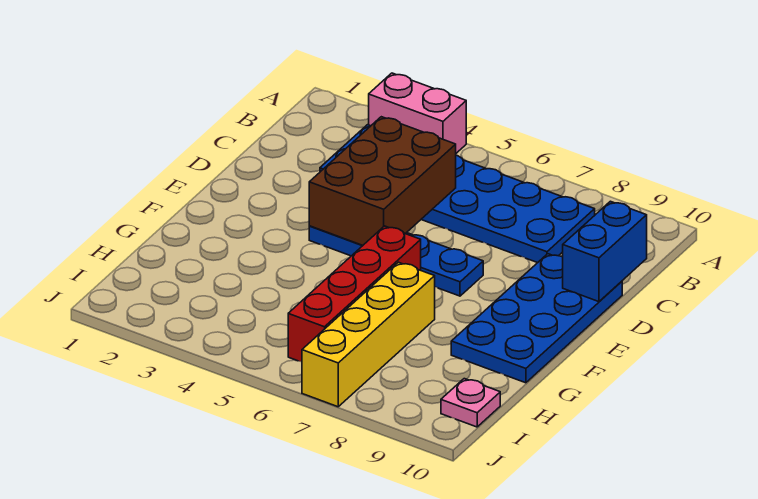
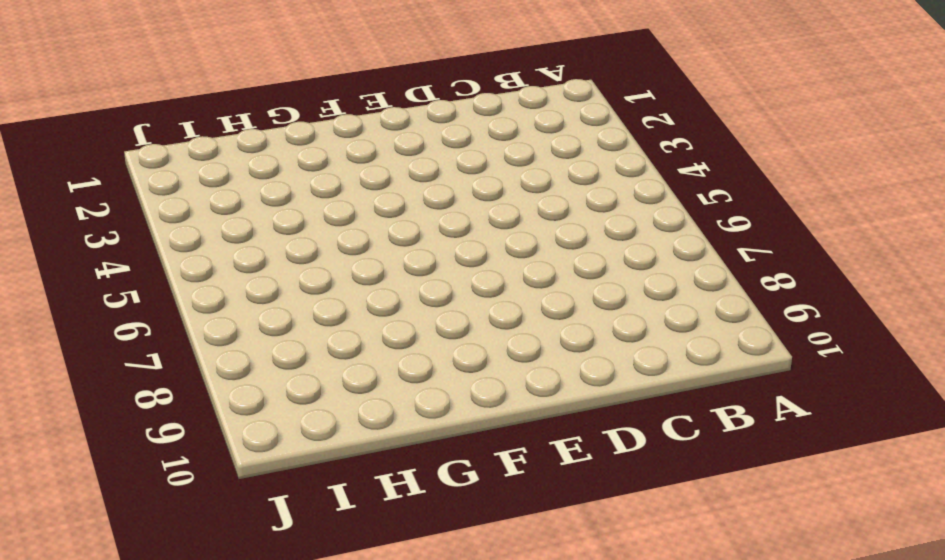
none -> pink 1x2 brick [369,73,466,153]
none -> blue 2x6 plate [320,125,595,263]

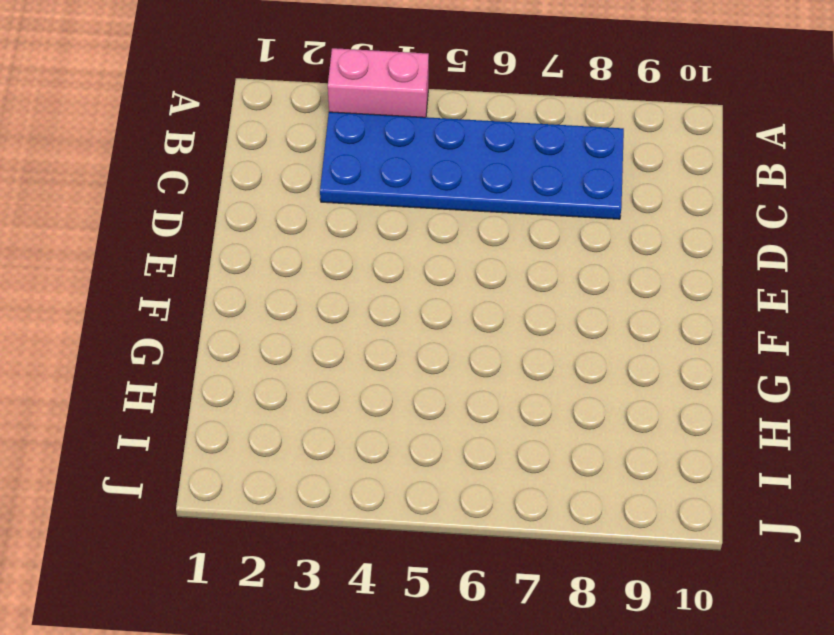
none -> blue 2x4 plate [451,254,622,383]
none -> blue 1x4 plate [309,226,483,296]

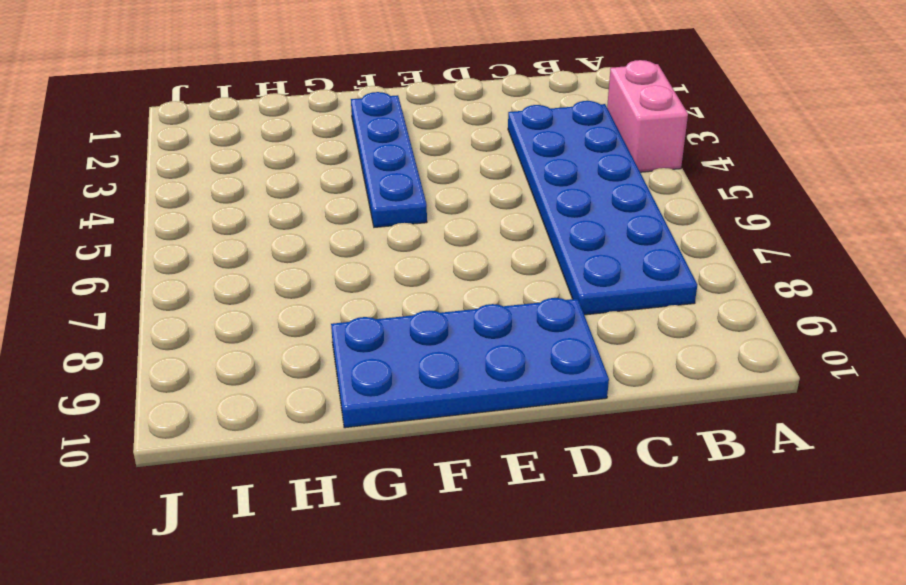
blue 1x4 plate [351,92,427,227] -> blue 1x4 plate moved to [309,226,483,296]
none -> red 1x4 brick [288,226,421,362]
none -> yellow 1x4 brick [302,262,435,407]

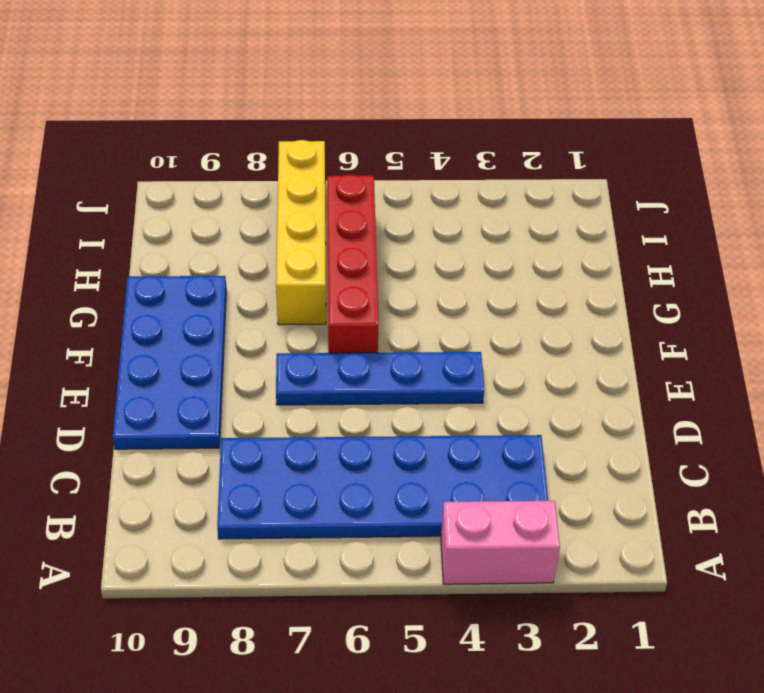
none -> pink 1x1 plate [441,379,500,427]
none -> brown 2x3 brick [309,117,456,246]

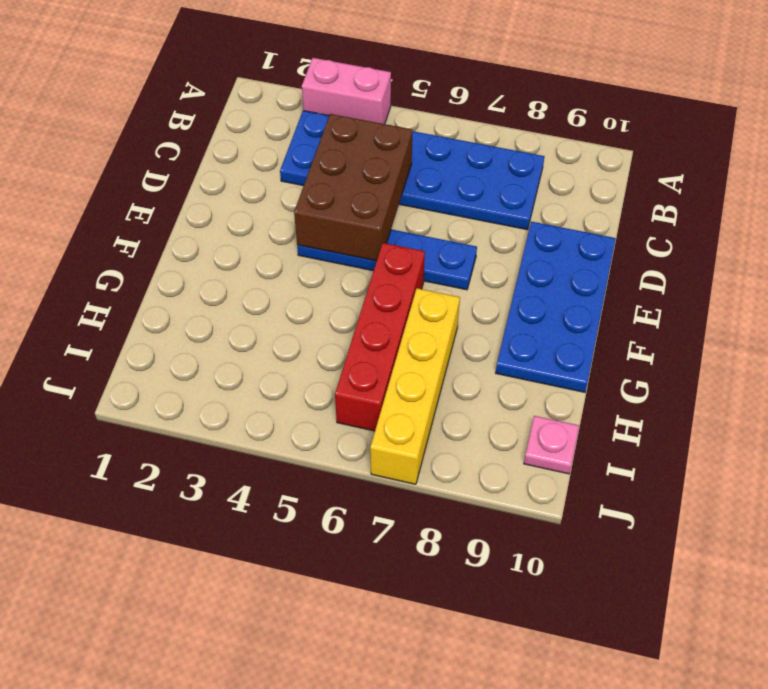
none -> blue 1x2 brick [563,201,647,302]

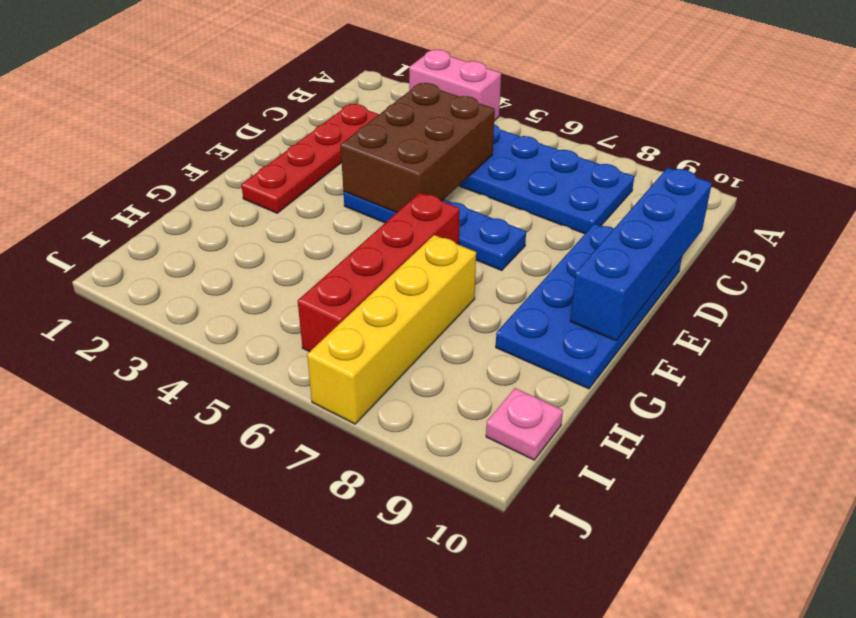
red 1x4 plate [241,104,379,213] -> none
blue 1x4 brick [570,168,712,341] -> blue 1x2 brick [563,201,647,302]

